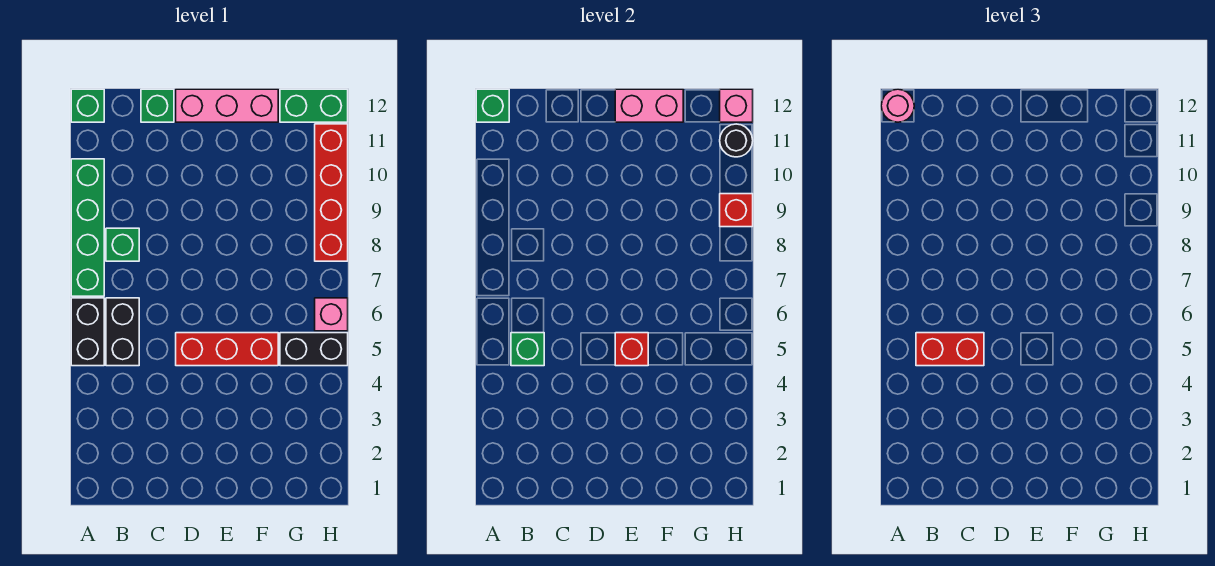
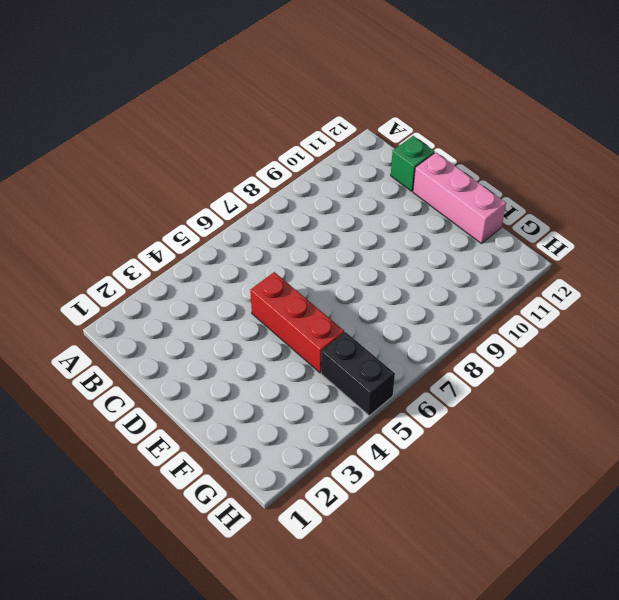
none -> black 1x2 brick [71,298,104,366]
none -> green 1x4 brick [71,159,104,296]
none -> green 1x1 brick [71,89,104,122]

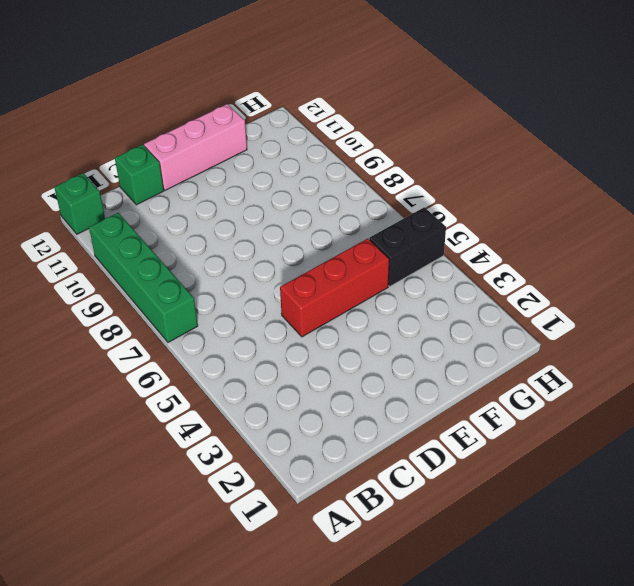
none -> black 1x2 brick [71,298,104,366]
none -> black 1x2 brick [106,298,139,366]
none -> green 1x1 brick [106,228,139,261]

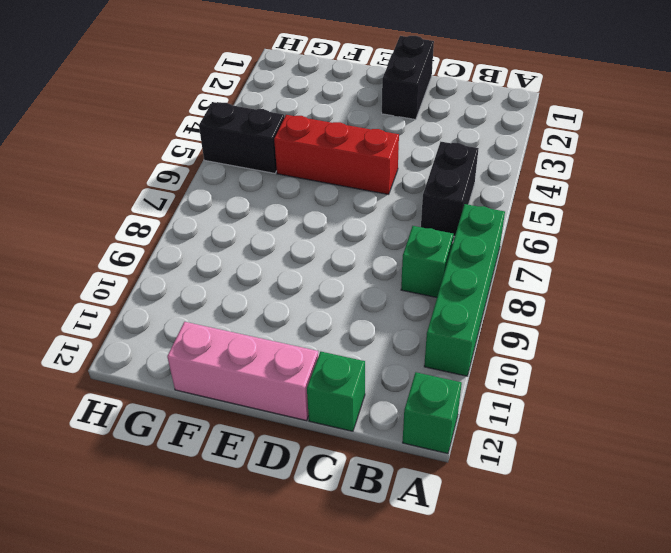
black 1x2 brick [382,36,434,120] -> black 1x2 brick moved to [71,298,104,366]
none -> green 1x2 brick [280,89,348,122]
none -> pink 1x1 brick [315,298,348,331]
none -> red 1x4 brick [315,124,348,261]

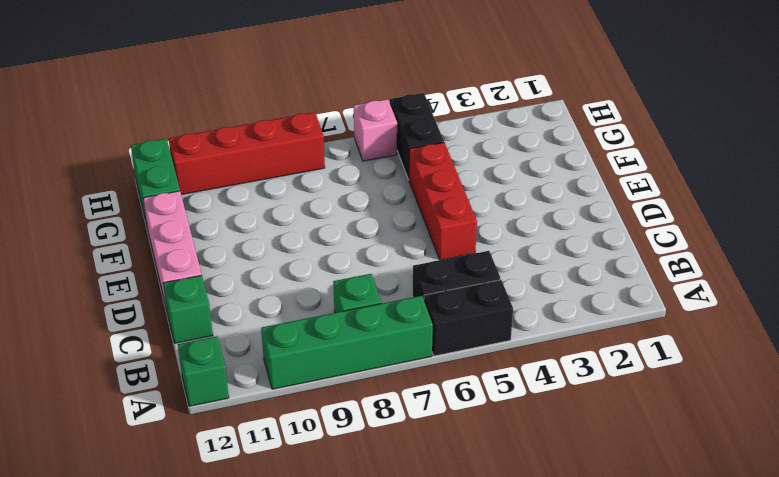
none -> green 1x1 brick [476,89,509,122]
none -> green 1x1 brick [511,333,544,366]
none -> red 1x1 brick [615,333,648,366]

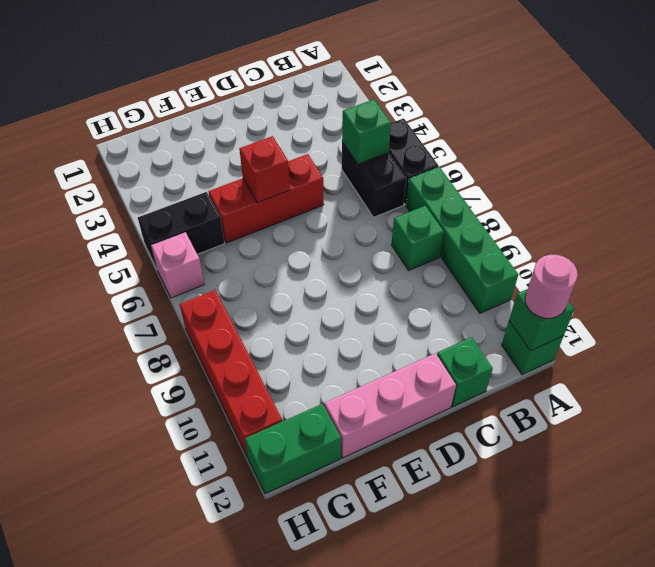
none -> pink 1x2 brick [615,89,683,122]
none -> red 1x1 brick [720,194,753,227]
none -> black 1x1 round brick [720,124,753,157]

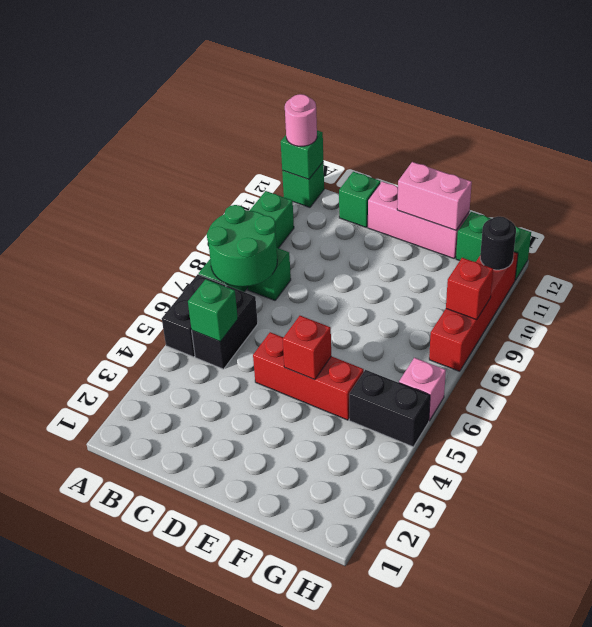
green 2x2 round brick [207,205,277,287] -> none
none -> pink 1x1 brick [720,89,753,122]
none -> red 1x2 brick [916,333,984,366]

